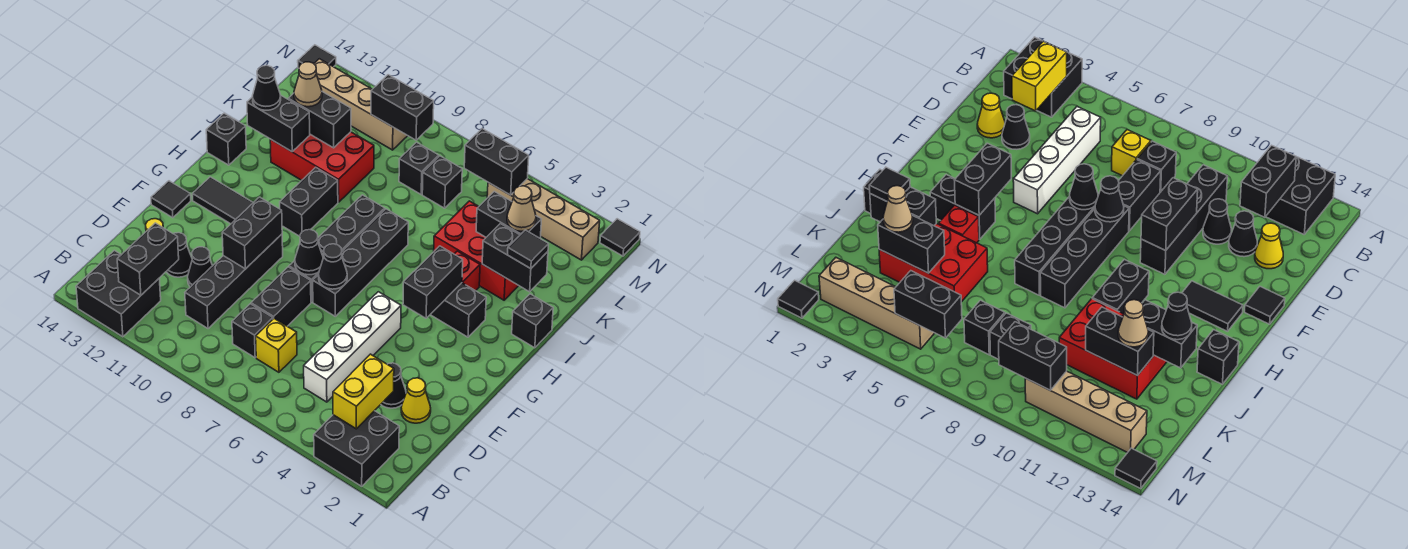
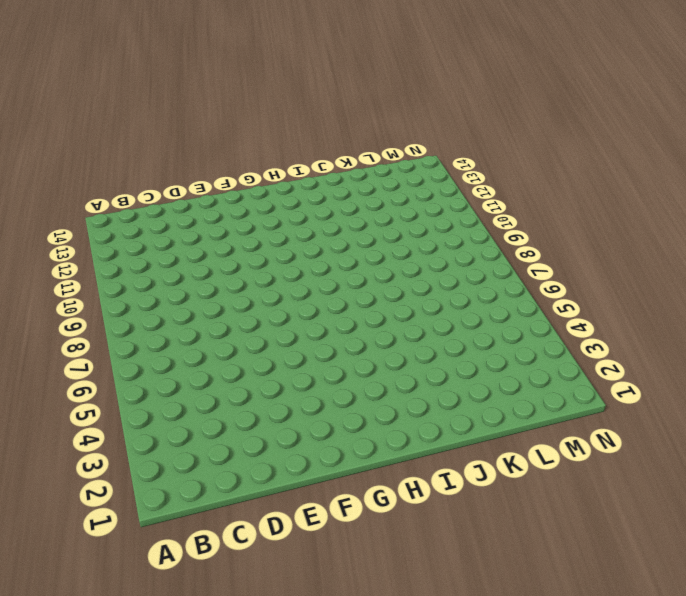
none -> black 2x2 brick [314,411,399,486]
none -> black 2x2 brick [76,250,161,337]
none -> white 1x4 brick [304,292,401,402]
none -> yellow 1x1 brick [256,319,297,372]

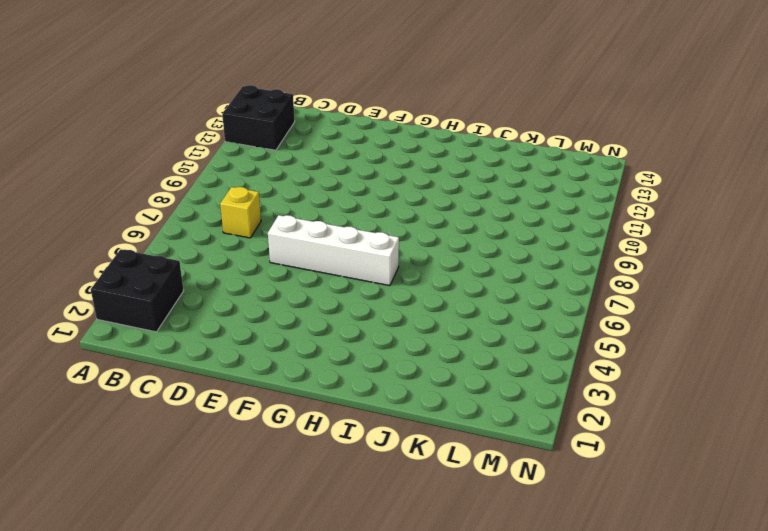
white 1x4 brick [268,215,399,286] -> white 1x4 brick moved to [304,292,401,402]
none -> black 1x1 brick [232,304,273,358]
none -> black 1x4 brick [185,234,283,329]
none -> yellow 1x1 cone [401,378,431,423]
none -> black 1x1 cone [381,363,406,408]

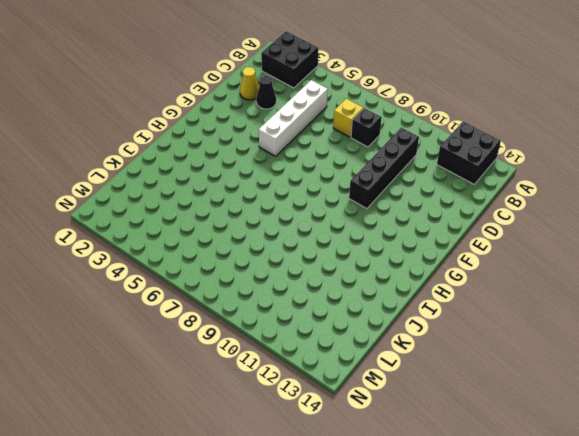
none -> black 1x2 brick [251,267,311,326]
none -> black 1x1 cone [188,247,213,287]
none -> black 1x1 cone [166,233,192,277]
none -> yellow 1x1 cone [1255,223,1283,269]

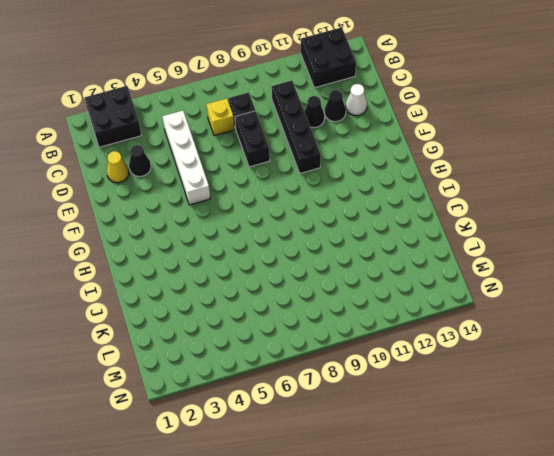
white 1x1 cone [346,84,367,116] -> yellow 1x1 cone [1255,223,1283,269]
none -> black 1x4 brick [313,209,408,316]
none -> black 1x4 brick [289,195,385,302]
none -> black 1x1 tile [151,181,191,218]
none -> black 1x2 tile [192,177,253,224]

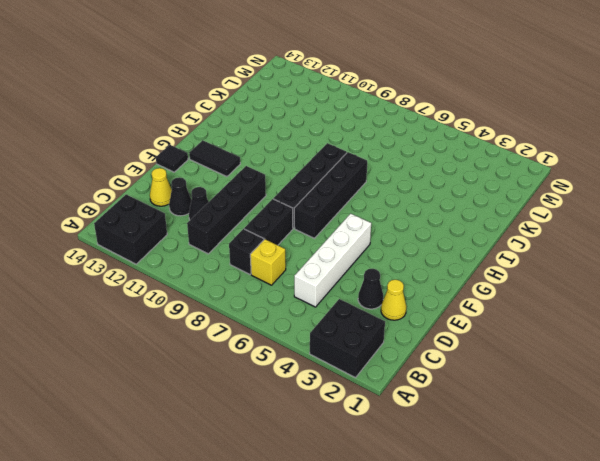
none -> black 1x2 brick [430,283,486,337]
none -> black 1x2 brick [280,167,338,236]
none -> black 1x1 brick [512,294,553,348]
none -> red 1x1 brick [454,251,480,291]

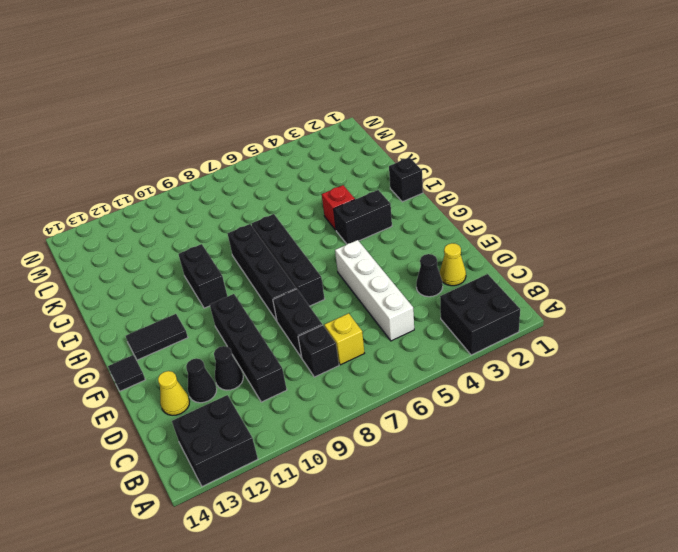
none -> black 1x1 brick [206,113,246,165]
none -> red 2x3 brick [434,201,519,300]
none -> red 2x3 brick [270,132,374,202]
none -> black 1x1 brick [422,156,462,208]

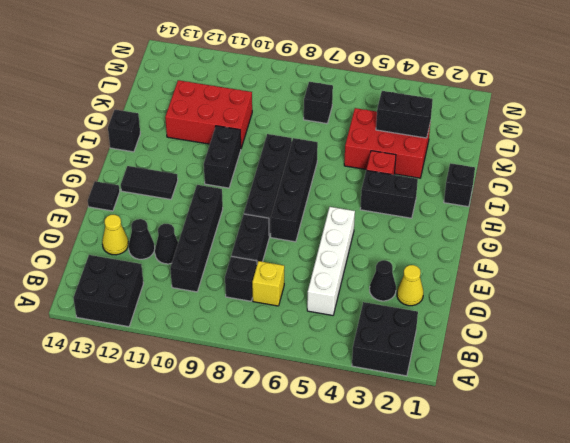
none -> black 1x1 brick [399,142,439,194]
none -> tan 1x4 brick [487,179,600,260]
none -> tan 1x4 brick [314,59,408,150]
none -> black 1x1 tile [600,219,640,256]

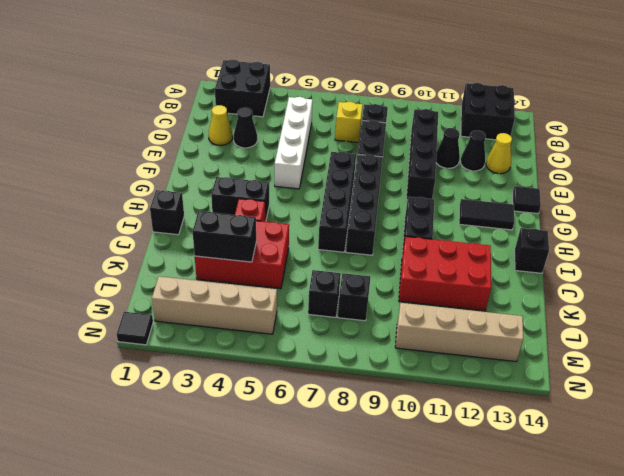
none -> black 1x1 tile [298,45,336,68]
none -> yellow 1x2 brick [333,354,394,429]
none -> black 1x2 brick [117,223,179,295]
none -> black 1x2 brick [222,197,282,269]

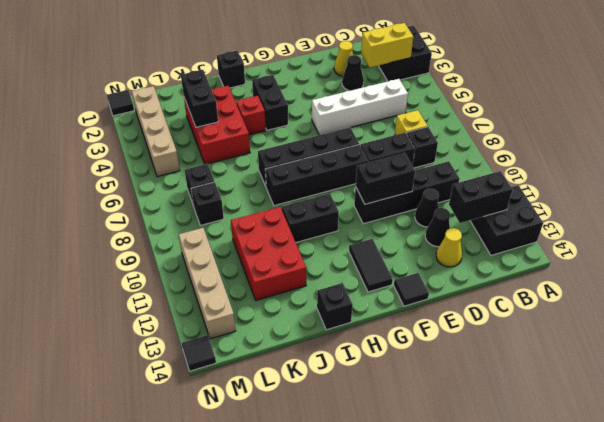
none -> black 1x1 cone [318,244,347,289]
none -> black 1x1 cone [295,230,323,275]
none -> black 1x2 brick [403,246,463,318]
none -> black 1x2 brick [482,224,548,292]

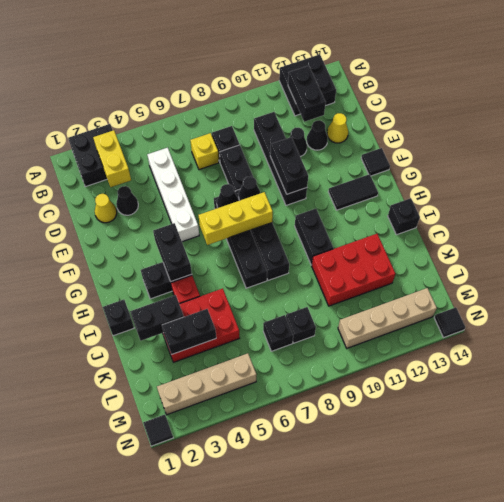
yellow 1x3 brick [199,192,273,245] -> none
none -> black 1x2 brick [247,95,310,152]
none -> black 1x2 brick [288,92,351,148]
none -> black 1x2 brick [464,129,529,195]
none -> black 1x2 brick [371,75,434,140]

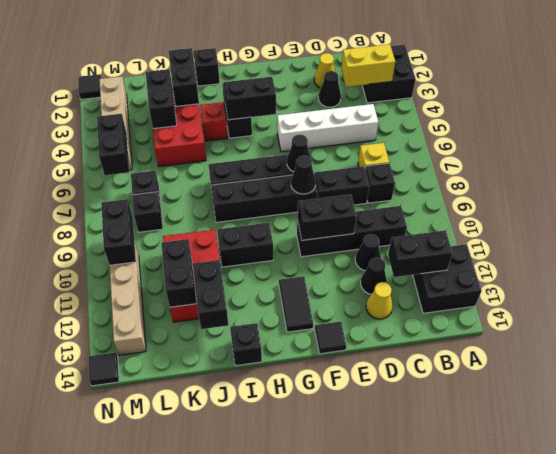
none -> black 1x1 tile [508,230,548,269]
none -> black 1x1 cone [252,66,281,110]
none -> tan 1x1 cone [507,186,536,231]
none -> tan 1x1 cone [294,62,322,107]

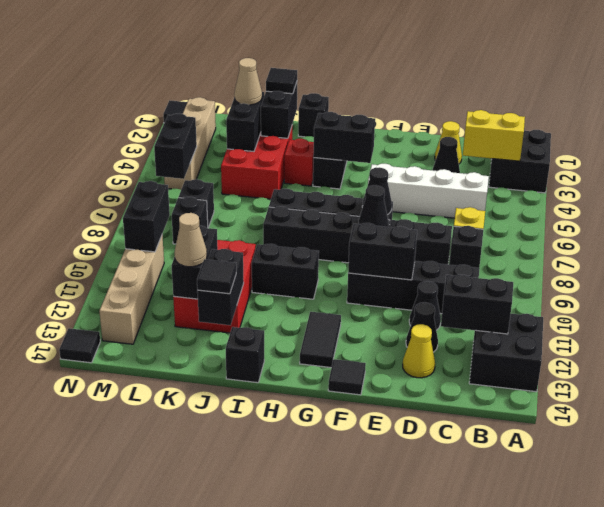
black 1x1 tile [197,259,236,294] -> black 1x1 cone [252,66,281,110]

